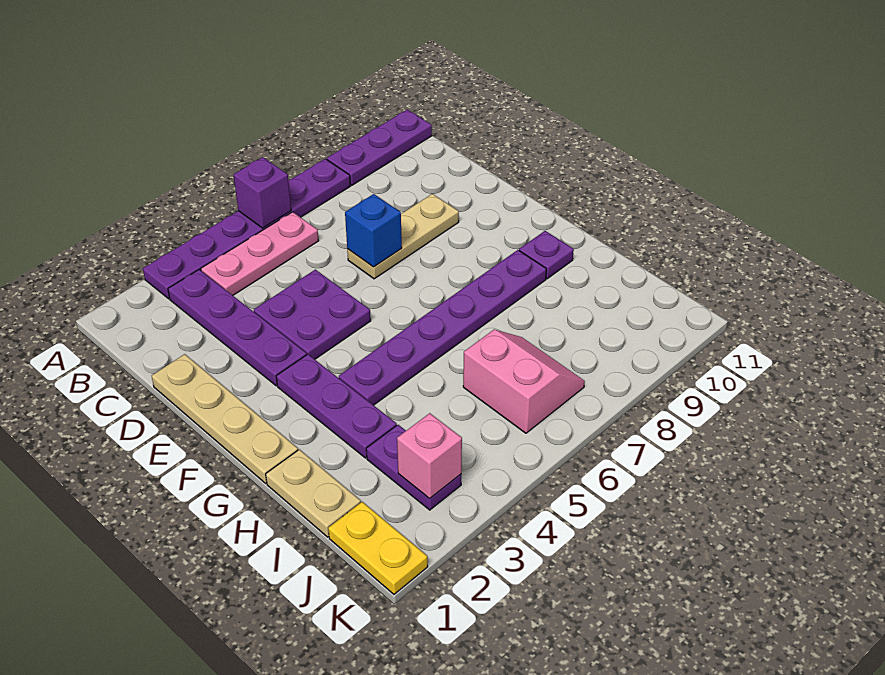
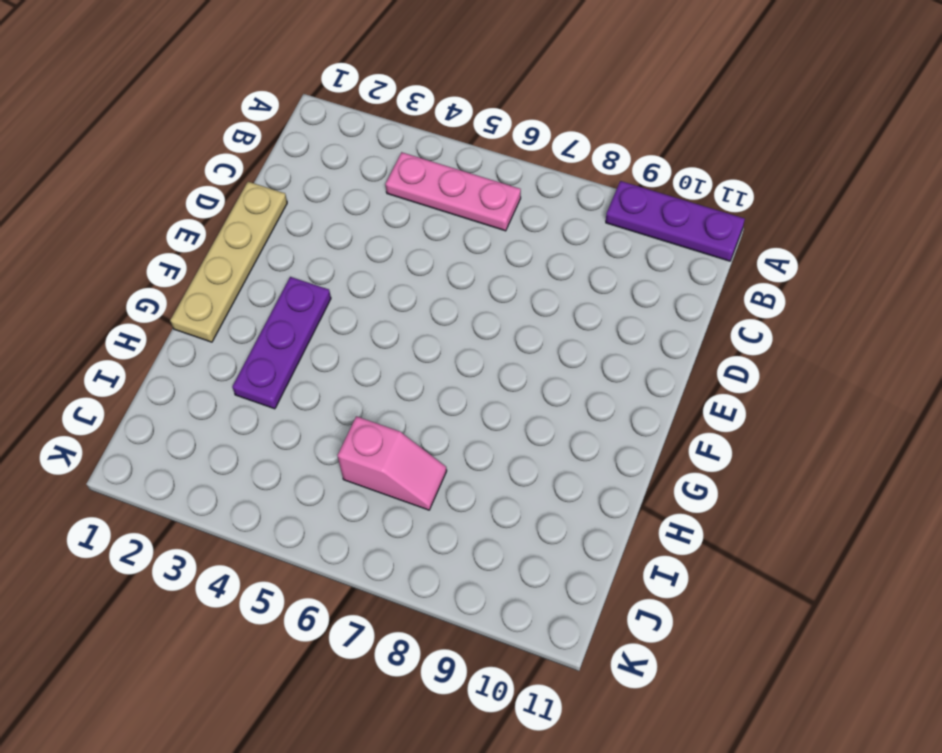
pink 1x2 slope [337,416,447,510] -> pink 2x2 slope [463,330,585,433]
none -> purple 1x6 plate [143,159,350,299]
none -> purple 1x4 plate [168,270,307,386]
none -> purple 2x2 plate [254,270,371,359]

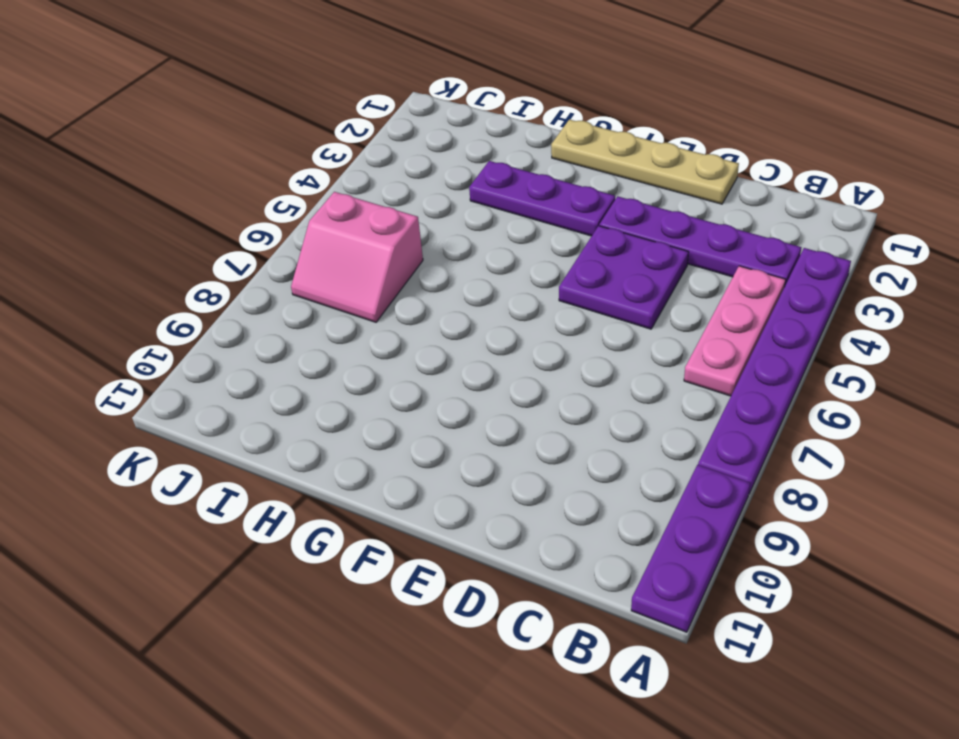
none -> tan 1x3 plate [347,194,459,279]
none -> purple 1x6 plate [339,250,546,405]
none -> purple 1x1 plate [519,231,574,279]

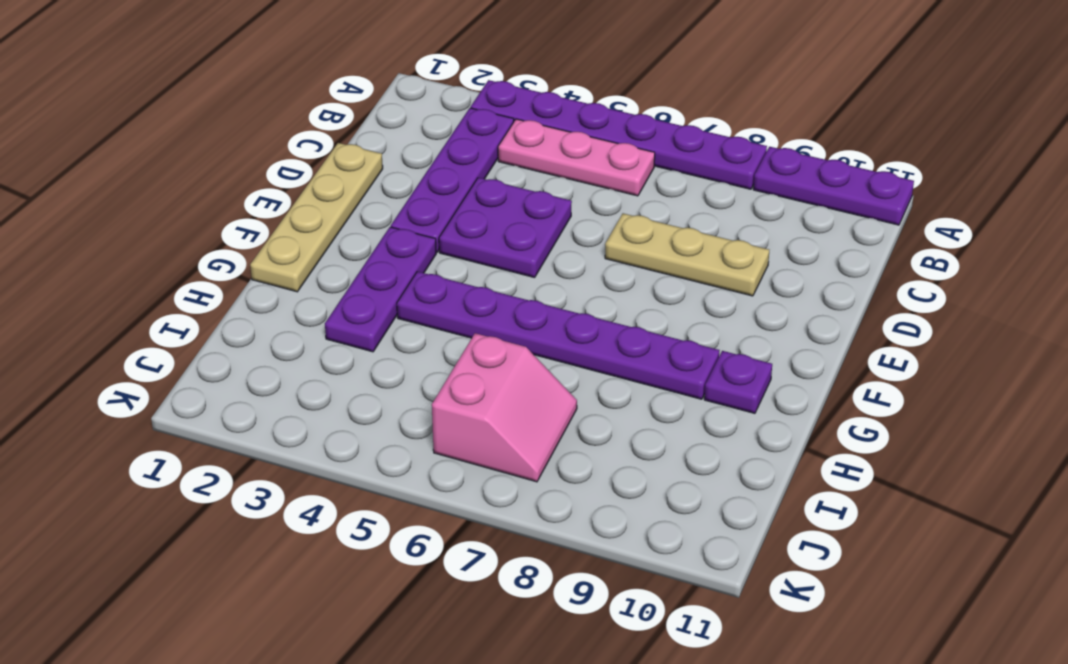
none -> tan 1x2 plate [266,449,361,537]
none -> purple 1x2 plate [366,425,461,510]
none -> yellow 1x2 plate [328,502,428,594]

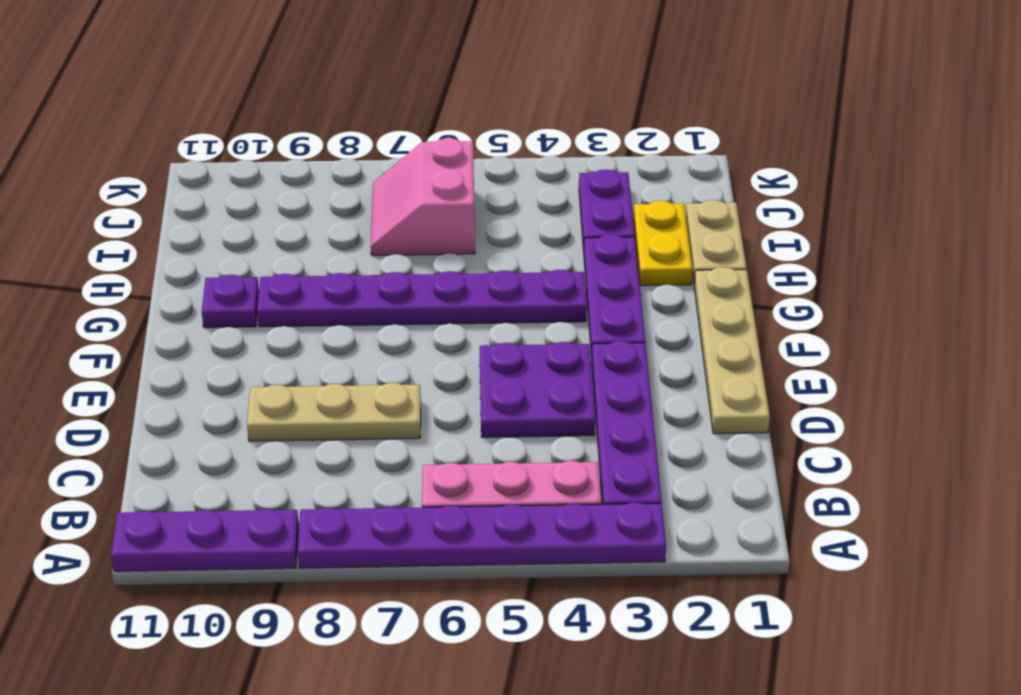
yellow 1x2 plate [633,201,692,286] -> yellow 1x2 plate moved to [328,502,428,594]
none -> purple 1x1 brick [233,157,291,228]
none -> blue 1x1 brick [345,194,402,267]
none -> pink 1x1 brick [397,413,462,499]

